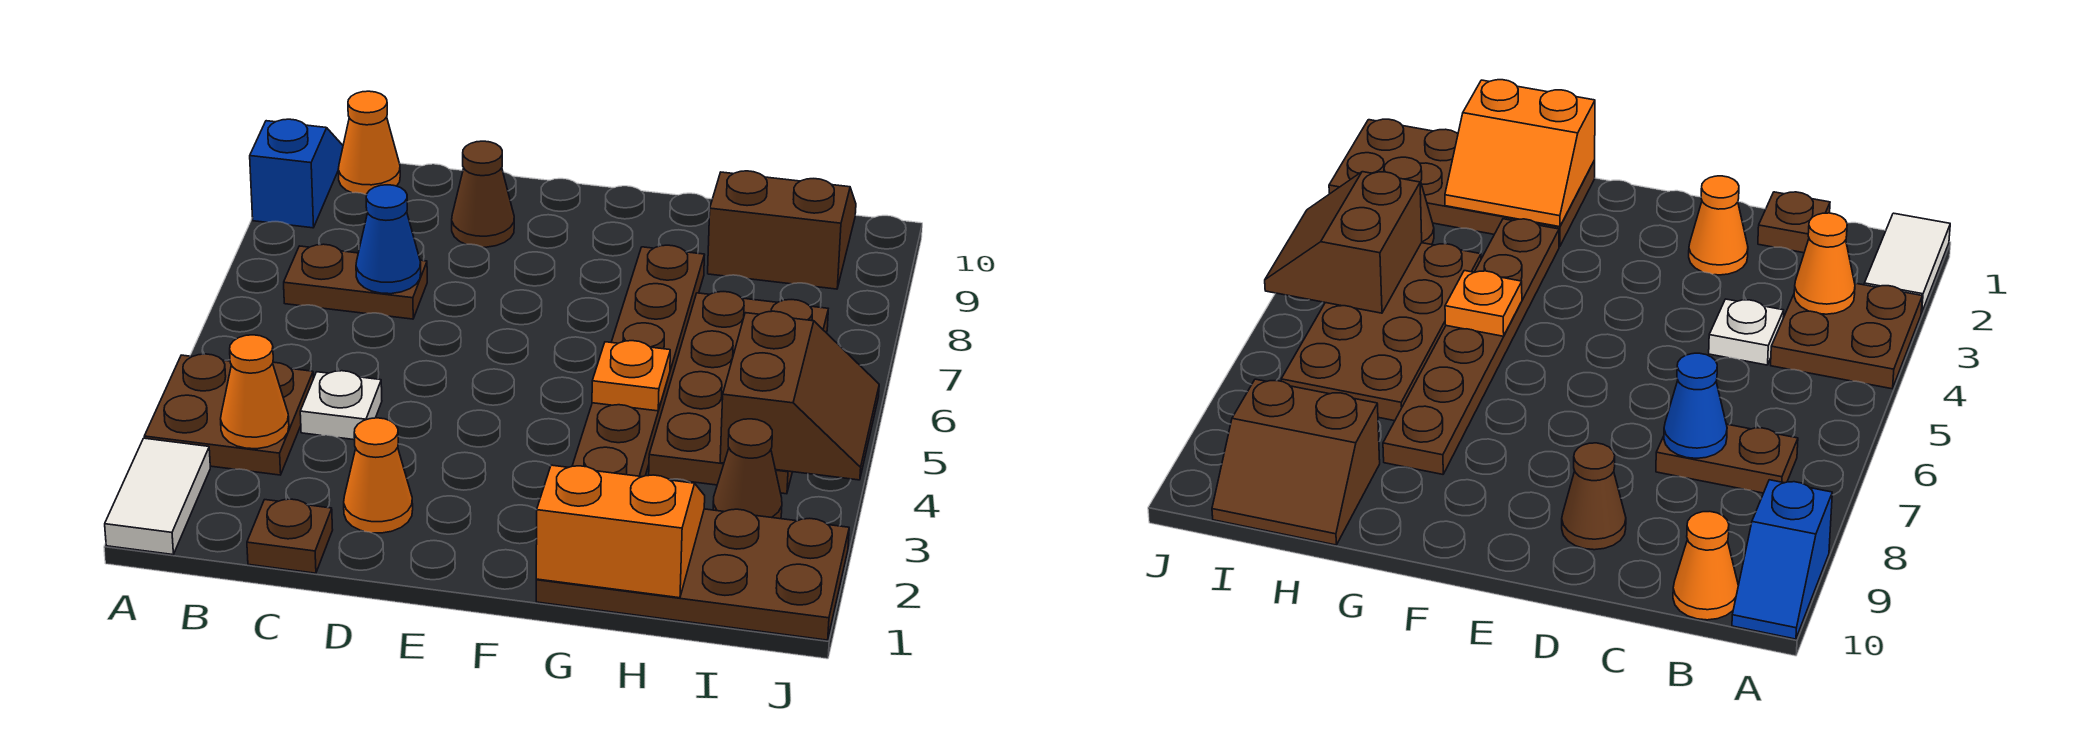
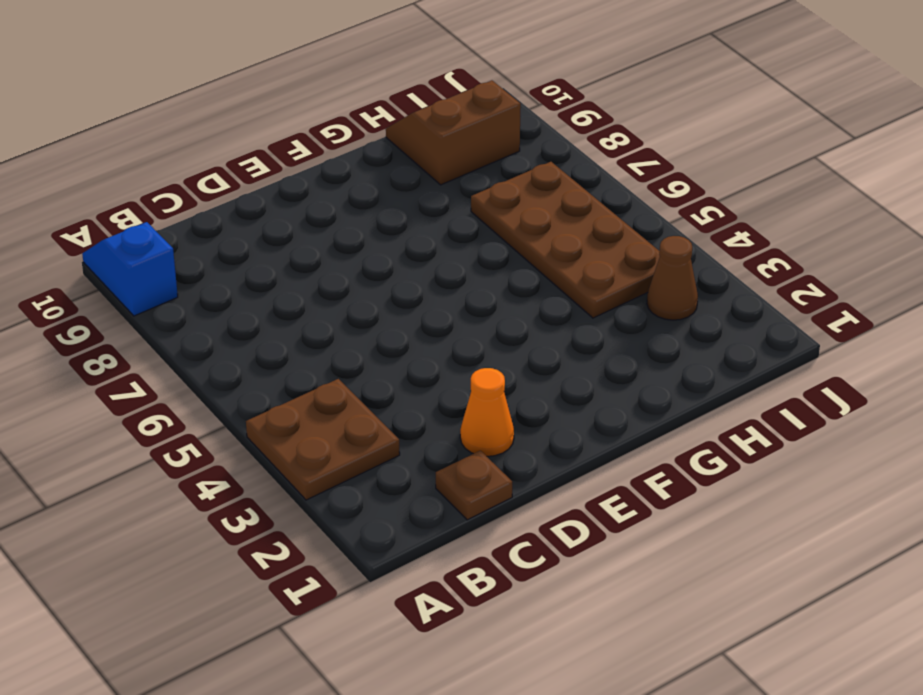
none -> white 1x2 tile [105,438,210,555]
none -> brown 1x2 plate [284,244,427,319]
none -> orange 1x1 cone [338,91,400,195]

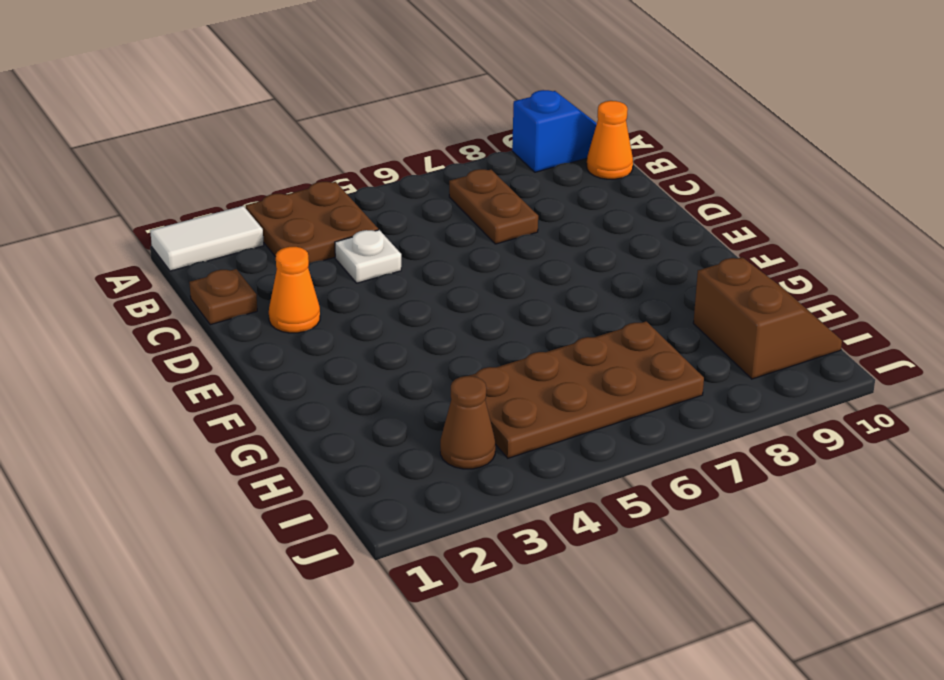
none -> brown 1x1 cone [452,141,514,247]
none -> brown 2x4 plate [536,509,849,640]
none -> brown 1x6 plate [572,245,704,477]

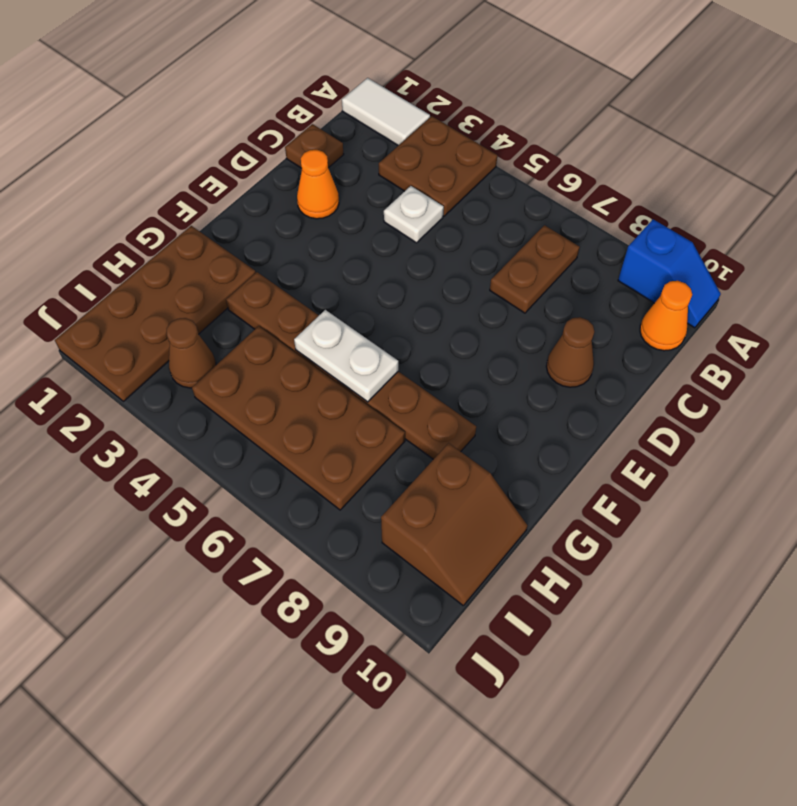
white 1x2 plate [294,310,398,402] -> orange 1x1 plate [592,341,670,411]
none -> orange 1x1 cone [221,335,289,449]
none -> blue 1x1 cone [356,185,421,294]
none -> orange 2x2 slope [536,465,705,598]

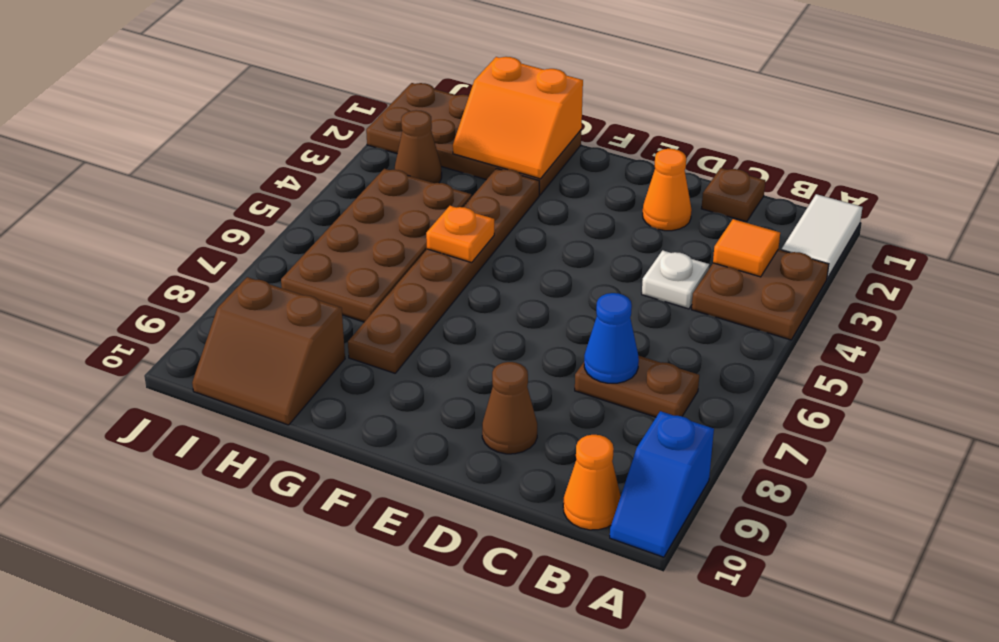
orange 1x1 tile [713,219,780,277] -> orange 1x1 cone [221,335,289,449]
none -> brown 2x2 slope [720,311,879,480]

